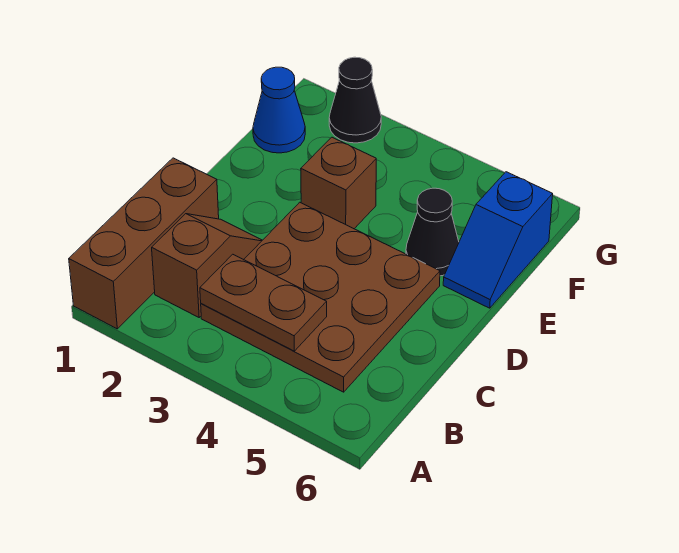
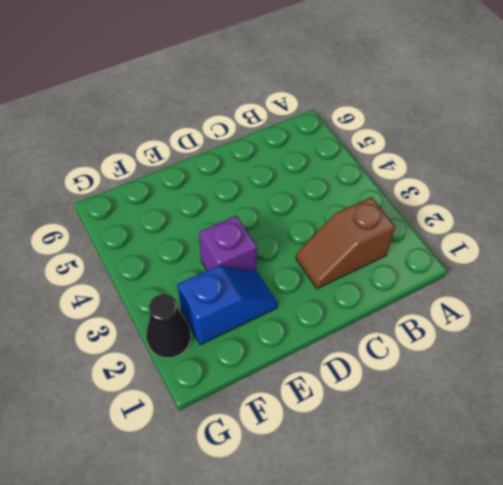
blue 1x2 slope [177,266,278,345] -> blue 1x2 slope moved to [443,172,553,308]
purple 1x1 brick [199,216,257,271] -> brown 1x1 brick [301,137,376,229]
none -> brown 1x3 brick [69,158,219,329]
none -> brown 3x3 plate [201,202,440,392]

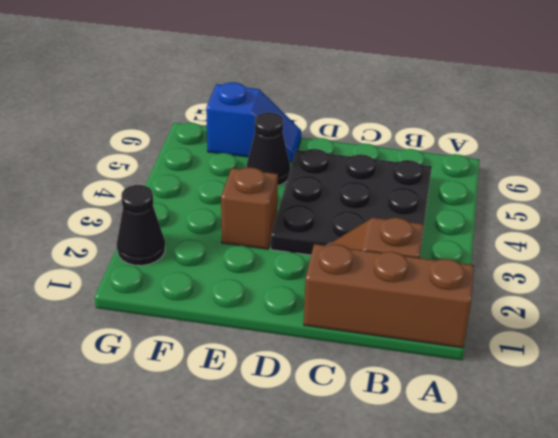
black 3x3 plate [271,149,432,255] -> brown 3x3 plate [201,202,440,392]
none -> blue 1x1 cone [253,67,305,153]
none -> brown 1x2 plate [200,254,327,351]

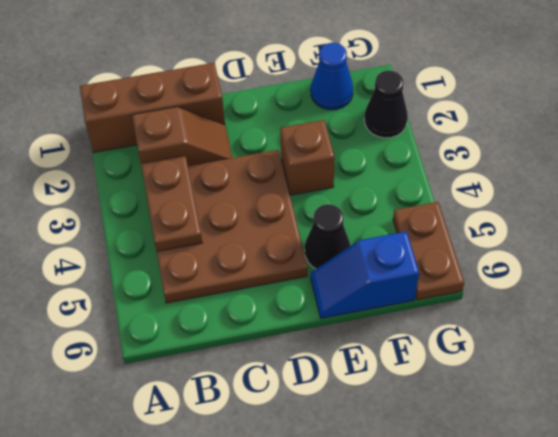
brown 1x2 plate [393,202,464,300] -> none

